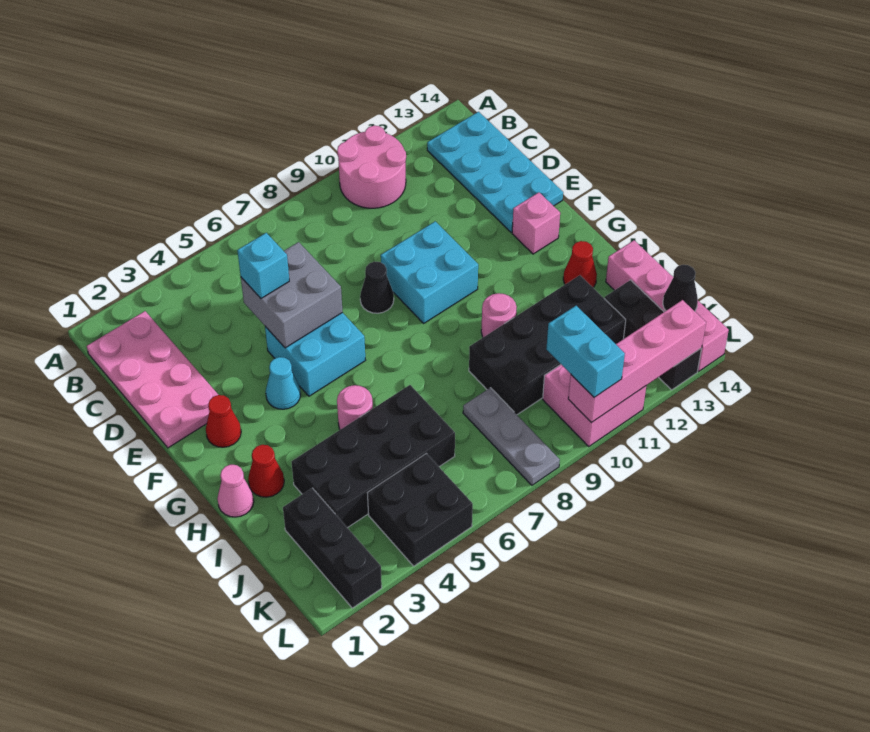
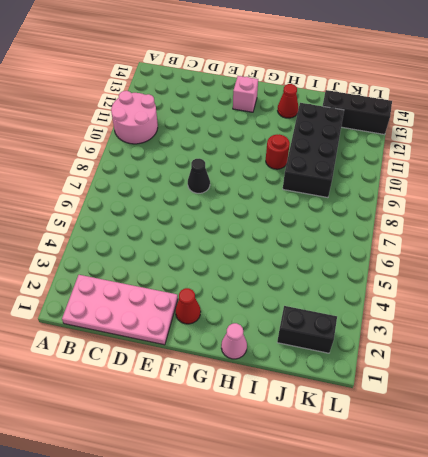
red 1x1 round brick [266,134,290,169] -> pink 1x1 round brick [481,293,517,337]
black 1x2 brick [277,306,337,353] -> black 1x3 brick [283,488,382,608]
none -> cyan 2x4 plate [427,112,563,233]
none -> cyan 2x2 brick [265,313,366,396]
none -> cyan 2x2 brick [381,221,478,323]

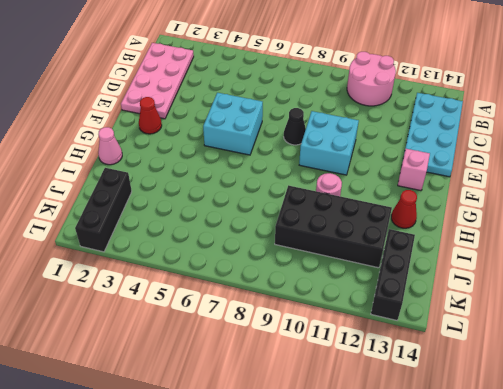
none -> cyan 1x1 cone [266,357,301,409]
none -> red 1x1 cone [248,445,284,497]
none -> pink 1x1 round brick [337,385,373,430]

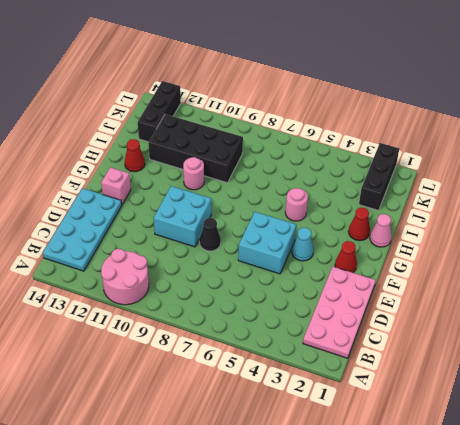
none -> black 2x4 brick [291,385,455,528]
none -> pink 1x4 brick [606,240,729,371]
none -> grey 1x3 plate [463,388,560,485]

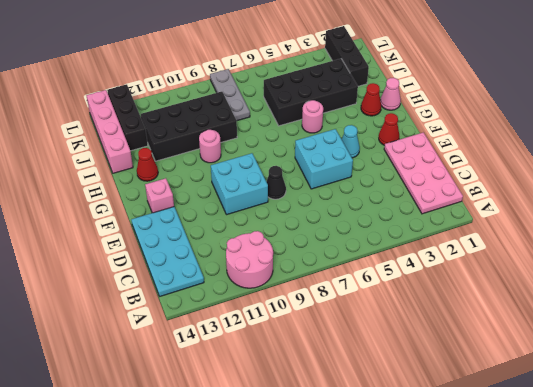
none -> black 2x2 brick [368,454,473,566]
none -> pink 2x2 brick [543,365,646,446]
none -> grey 2x2 brick [241,242,343,348]

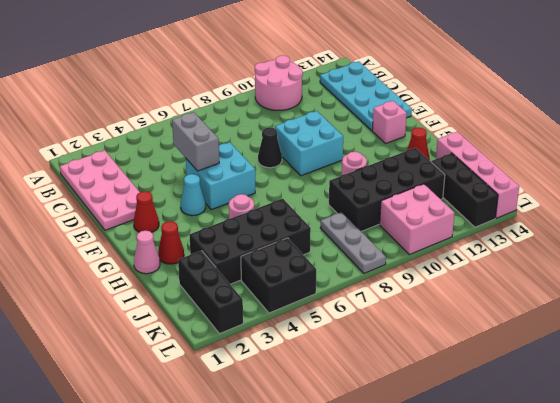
grey 1x2 brick [172,112,219,171] -> grey 2x2 brick [241,242,343,348]
none -> black 1x1 cone [663,265,698,311]
none -> pink 1x4 brick [568,300,706,423]
none -> cyan 1x1 brick [237,233,289,298]

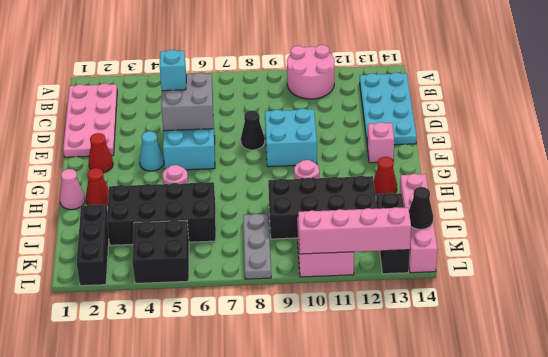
none -> cyan 1x2 brick [546,306,625,397]

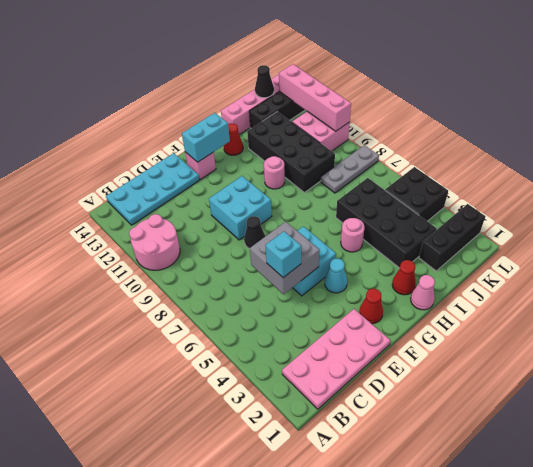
cyan 1x2 brick [182,113,230,162] -> cyan 1x2 brick moved to [546,306,625,397]

